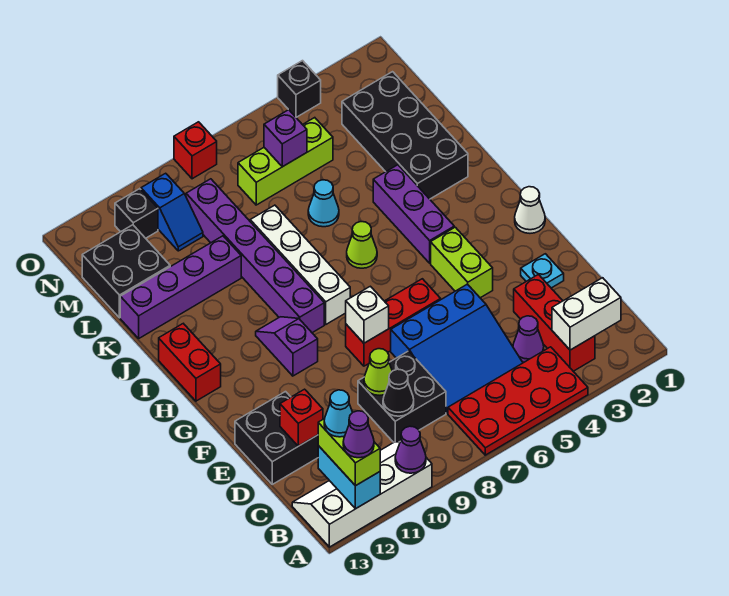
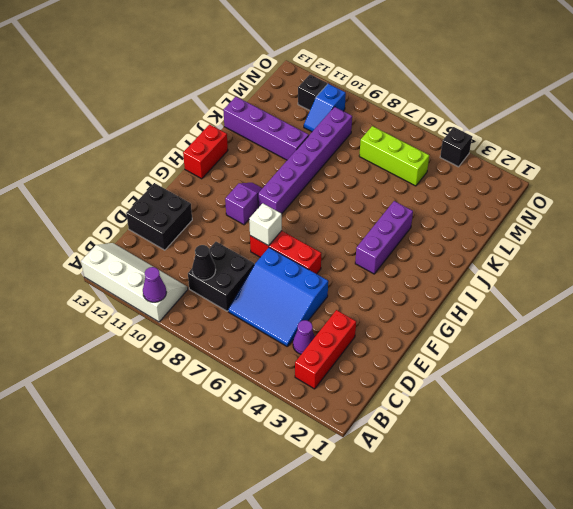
none -> red 2x4 plate [448,347,588,455]
none -> cyan 1x1 plate [521,254,564,288]
none -> lime 1x2 brick [431,227,493,298]
none -> white 1x1 cone [515,187,545,233]

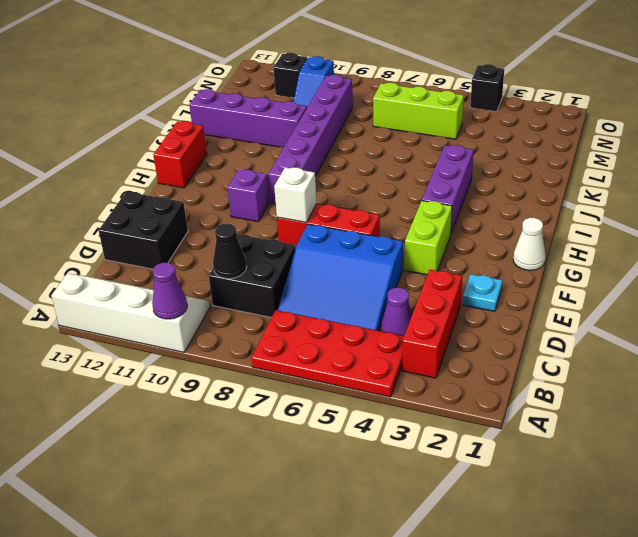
none -> white 1x4 brick [250,205,350,324]
none -> lime 1x1 cone [347,222,377,268]
none -> black 2x4 brick [342,72,468,199]
none -> cyan 1x1 cone [308,180,339,227]

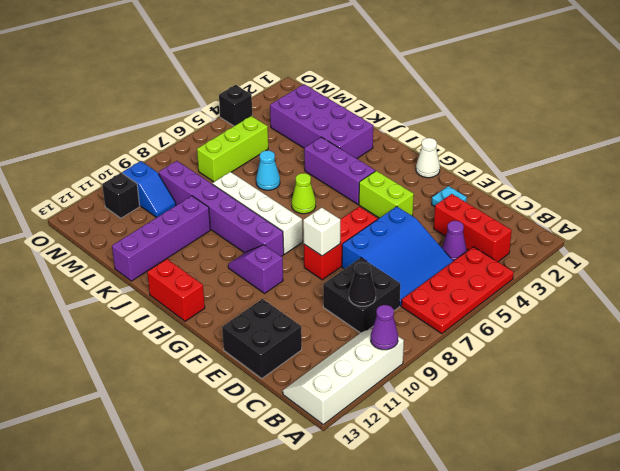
purple 2x4 brick [270,84,373,159] -> black 2x4 brick [342,72,468,199]
none -> black 2x2 brick [82,225,170,318]
none -> red 1x1 brick [174,122,217,179]
none -> cyan 1x2 brick [318,446,380,509]
none -> white 1x2 brick [552,278,621,350]

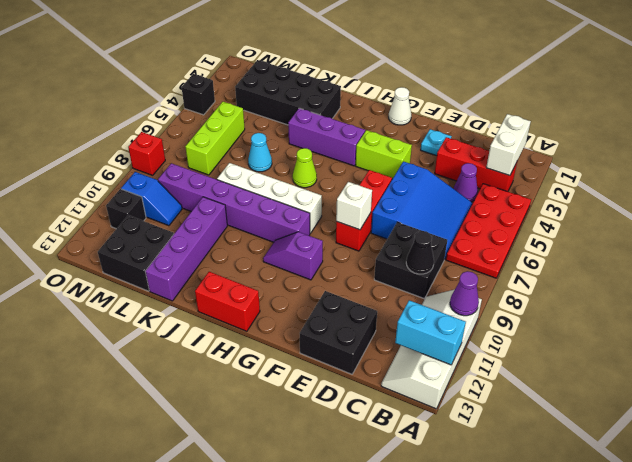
none -> lime 1x1 cone [364,349,392,395]
none -> red 1x1 brick [280,389,323,446]
none -> purple 1x1 brick [264,110,307,167]
none -> lime 1x2 brick [318,419,380,486]

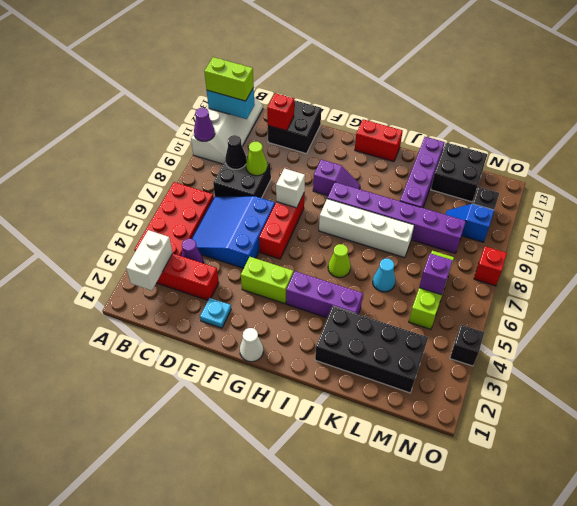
none -> purple 1x1 cone [343,411,374,458]
none -> cyan 1x1 cone [324,390,353,437]

